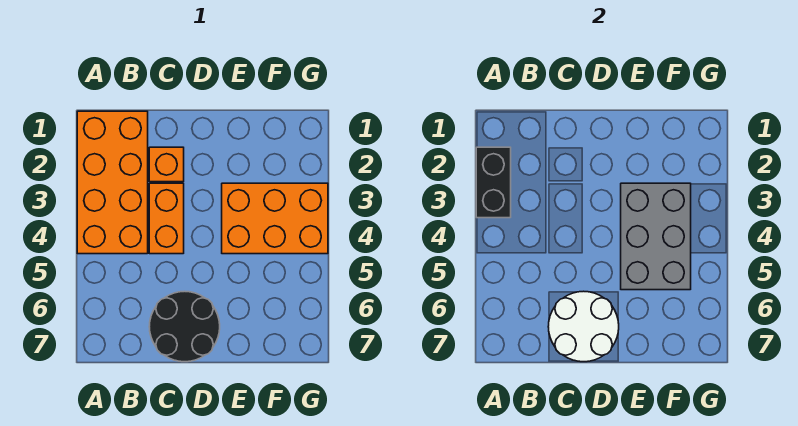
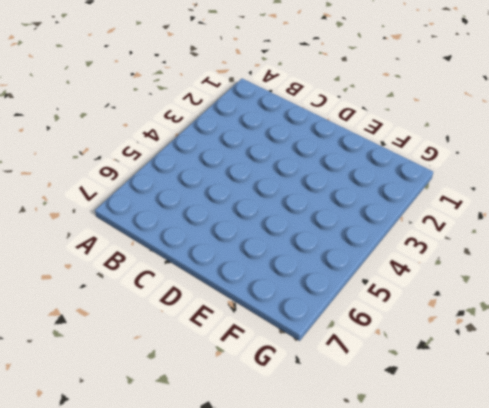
none -> orange 2x4 brick [77,111,148,254]
none -> orange 1x1 brick [149,147,184,182]

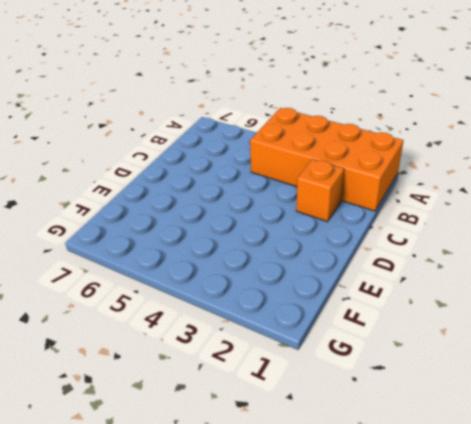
none -> orange 1x2 brick [149,183,184,254]
none -> black 2x2 round brick [149,291,220,362]

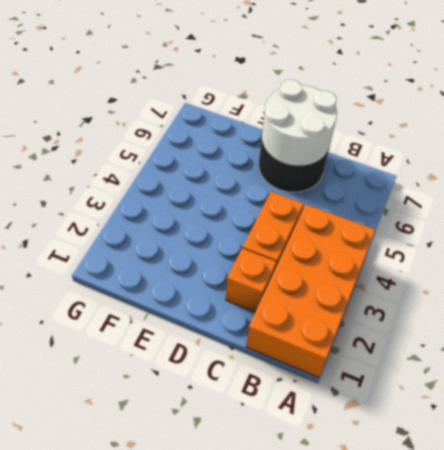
none -> orange 2x3 brick [222,183,328,254]
none -> black 1x2 brick [476,147,511,218]

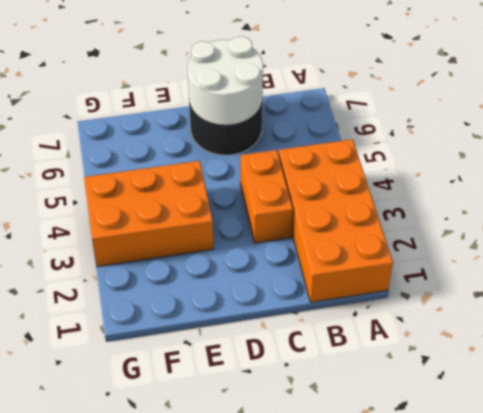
none -> orange 1x1 brick [149,147,184,182]
none -> black 1x2 brick [476,147,511,218]

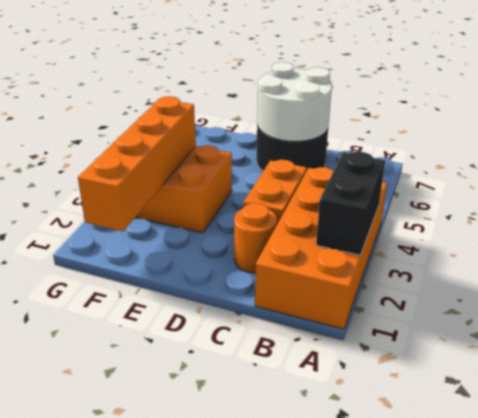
orange 1x1 round brick [234,203,277,273] -> orange 1x1 brick [149,147,184,182]
orange 1x4 brick [78,96,196,231] -> grey 2x3 brick [621,183,691,290]

